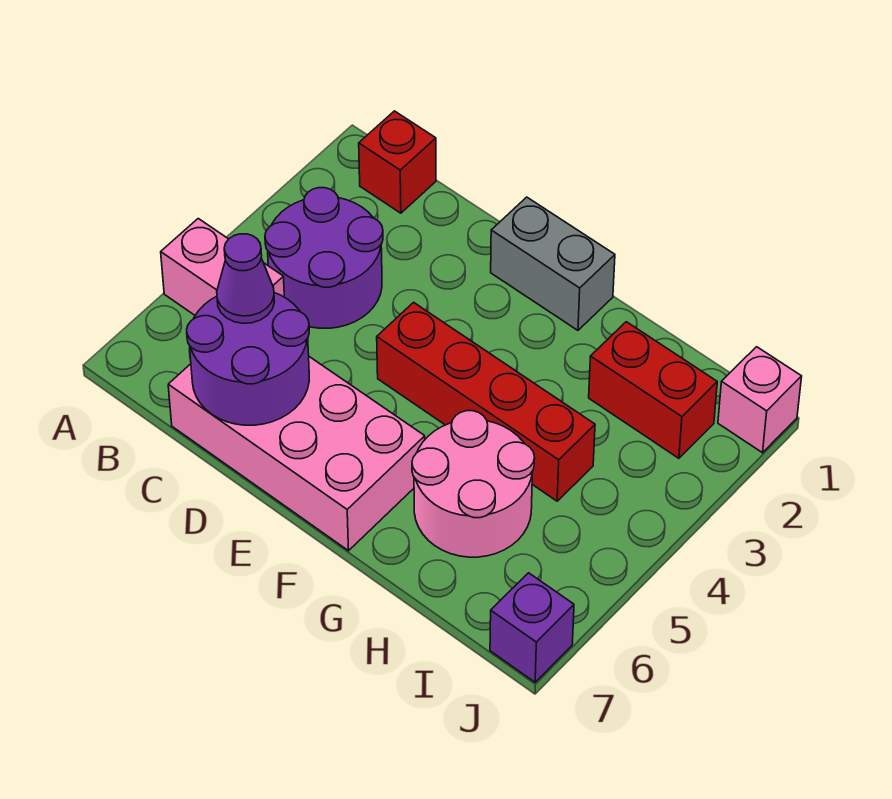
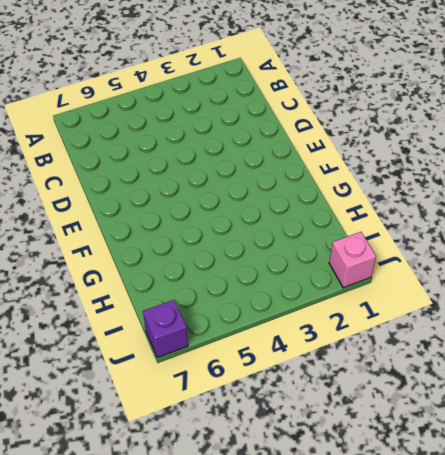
none -> pink 1x2 brick [161,219,284,315]
none -> red 1x1 brick [359,111,436,213]
none -> purple 2x2 round brick [265,188,383,328]

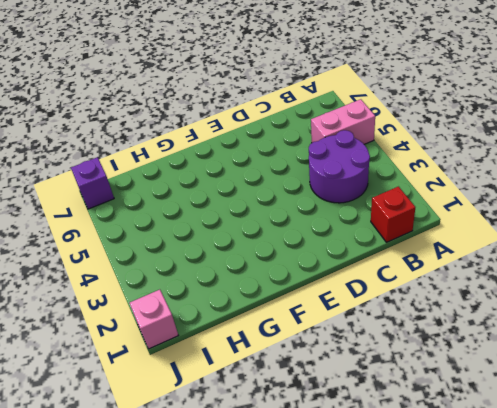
none -> pink 2x4 brick [168,357,425,551]
none -> grey 1x2 brick [491,197,615,330]
none -> red 1x4 brick [377,302,595,501]

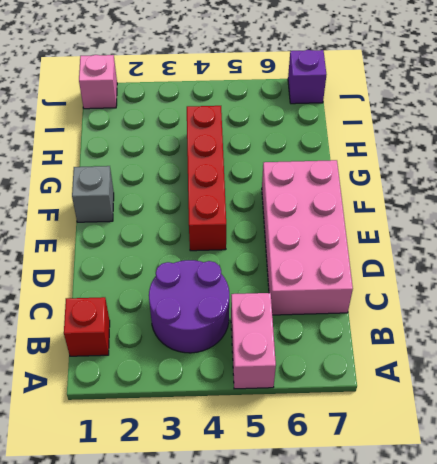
grey 1x1 brick [72,166,114,222] -> grey 1x2 brick [491,197,615,330]
none -> pink 2x2 round brick [412,411,535,557]
none -> red 1x2 brick [589,322,717,458]
none -> purple 2x2 round brick [187,293,309,425]

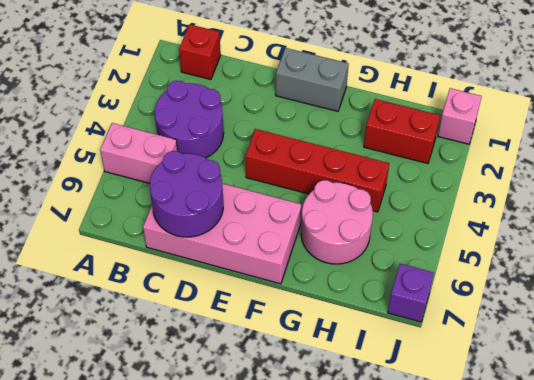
none -> purple 1x1 cone [217,234,274,323]

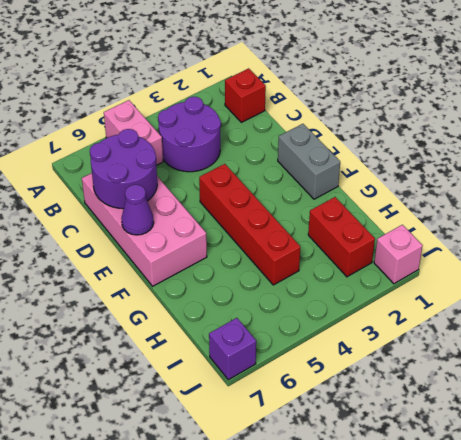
purple 1x1 cone [121,185,154,235] -> purple 1x1 cone moved to [217,234,274,323]
none -> pink 2x2 round brick [412,411,535,557]

